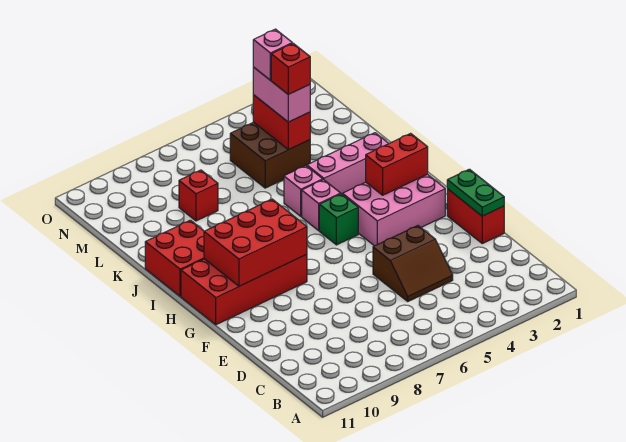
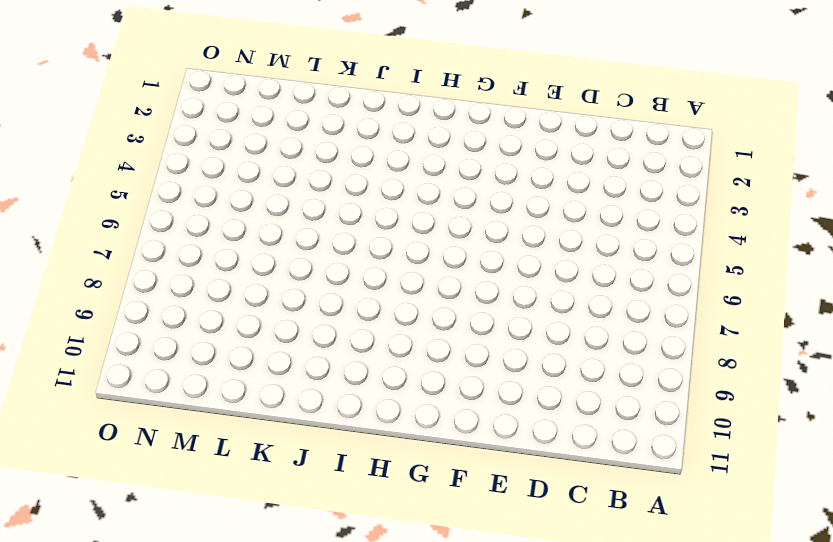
none -> brown 2x2 slope [373,226,453,301]
none -> red 1x2 brick [447,189,504,243]
none -> pink 2x3 brick [343,174,445,246]

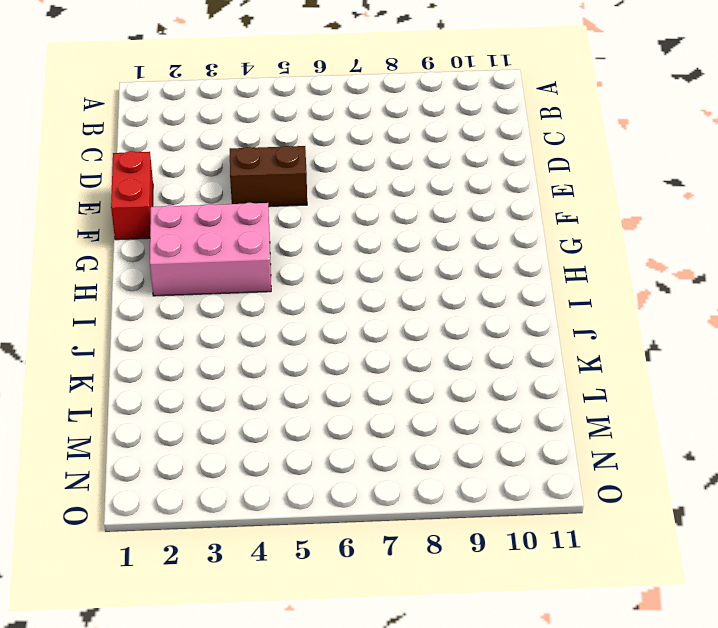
none -> red 2x4 brick [181,254,307,325]
none -> green 1x1 brick [319,194,358,245]
none -> pink 1x1 brick [302,180,341,230]

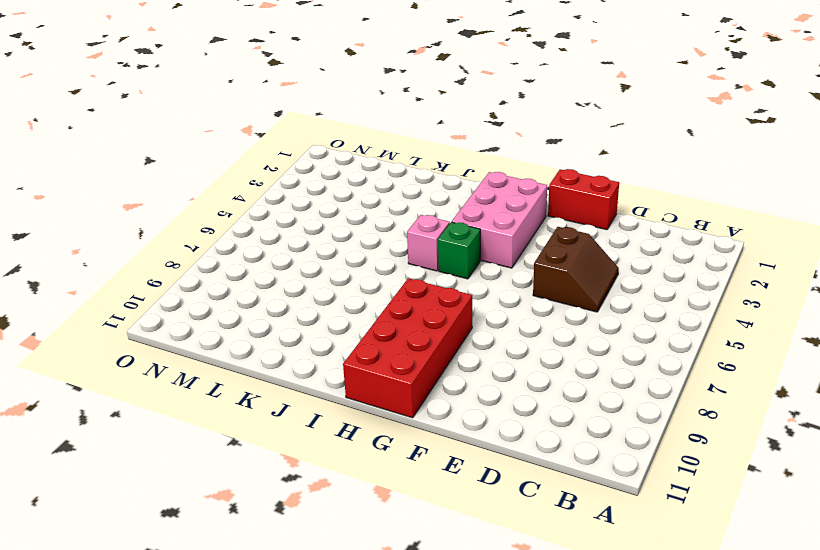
none -> red 2x2 brick [145,220,204,296]
none -> pink 1x3 brick [307,133,389,195]
none -> pink 1x1 brick [284,166,323,216]

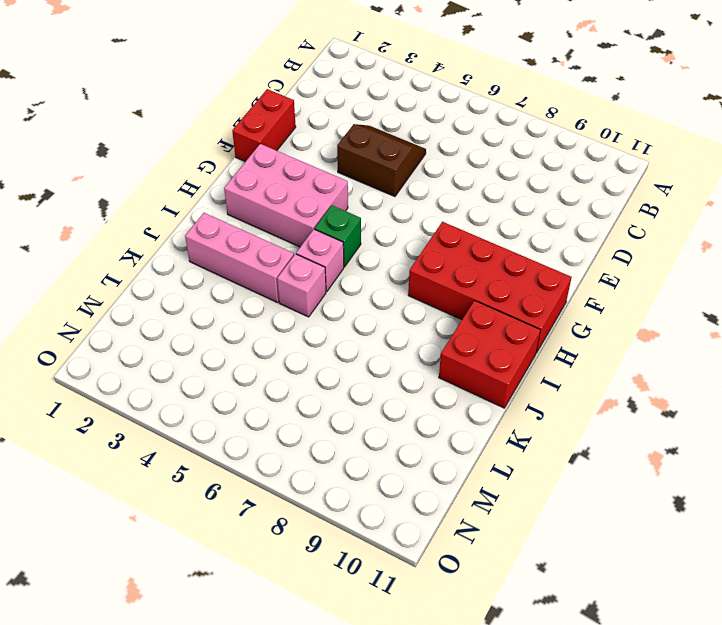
none -> brown 2x2 brick [230,122,310,188]
none -> red 1x1 brick [179,170,218,221]
none -> green 1x2 plate [447,169,504,216]

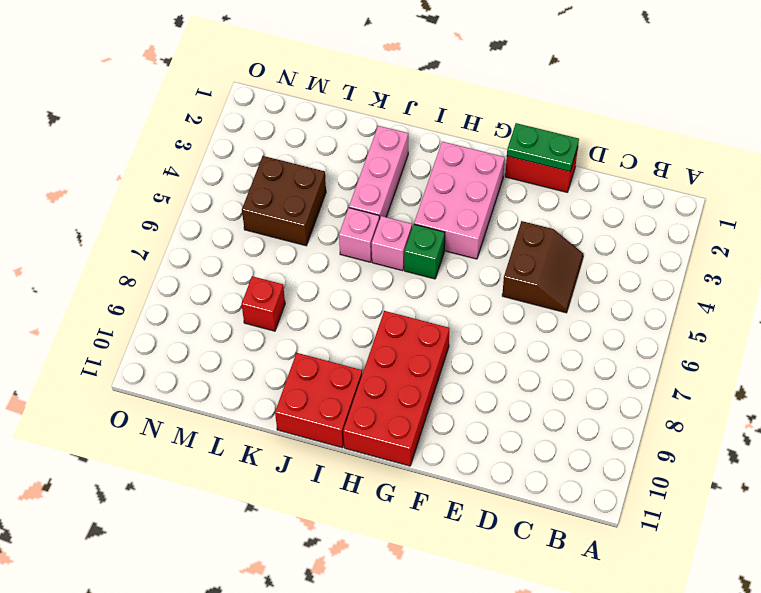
none -> red 2x3 brick [204,199,307,286]
none -> red 1x2 brick [366,133,428,195]
none -> red 1x2 brick [253,95,310,150]

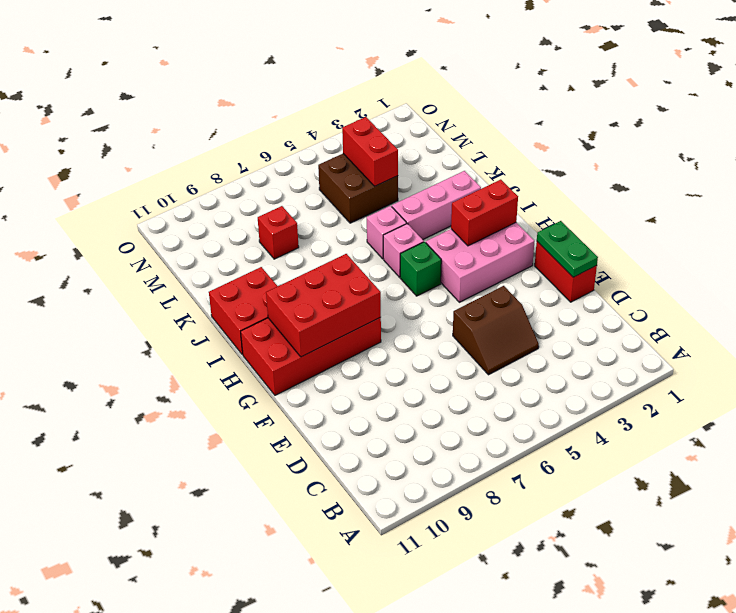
none -> pink 1x2 brick [253,67,310,122]
none -> red 1x1 brick [271,43,310,94]
none -> pink 1x1 brick [253,29,292,80]

